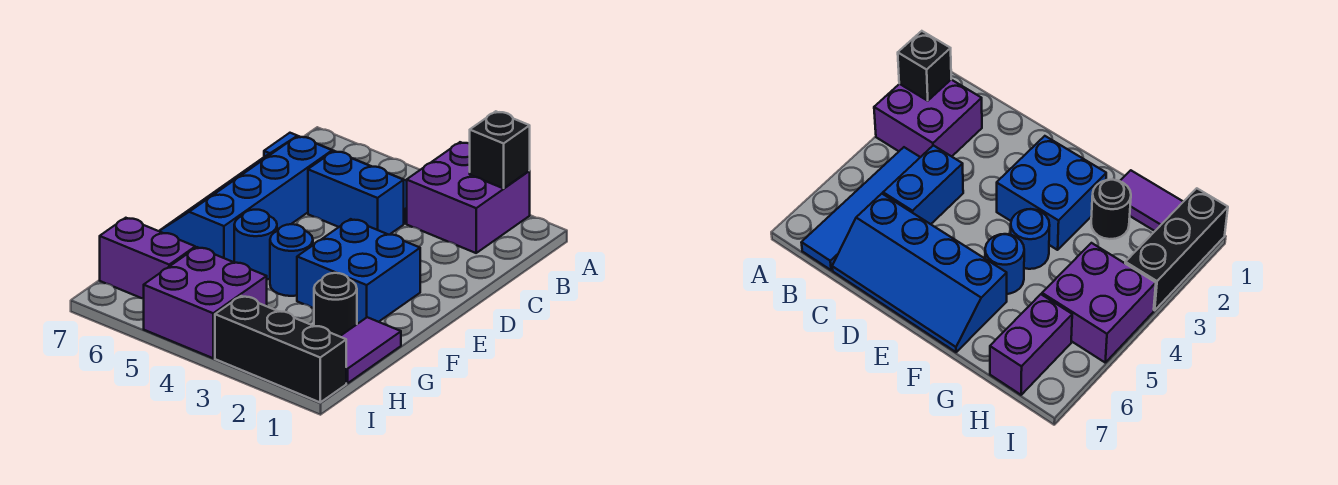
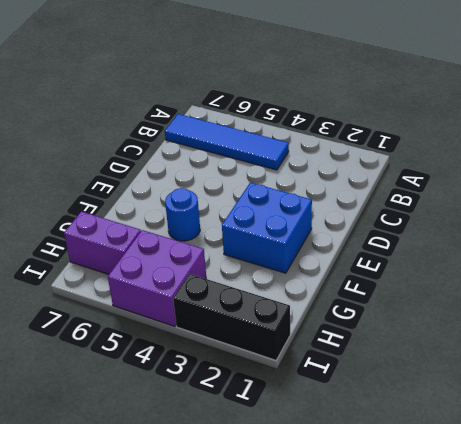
none -> purple 2x2 brick [407,142,530,253]
none -> blue 1x2 brick [308,151,404,235]
none -> blue 2x4 slope [159,136,332,262]

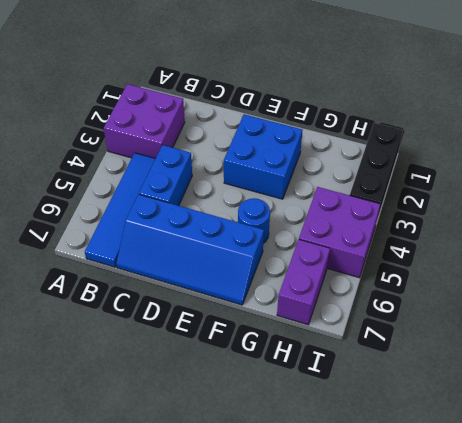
none -> blue 1x1 round brick [270,224,313,296]
none -> purple 1x2 tile [340,317,401,383]
none -> black 1x1 round brick [314,273,357,337]

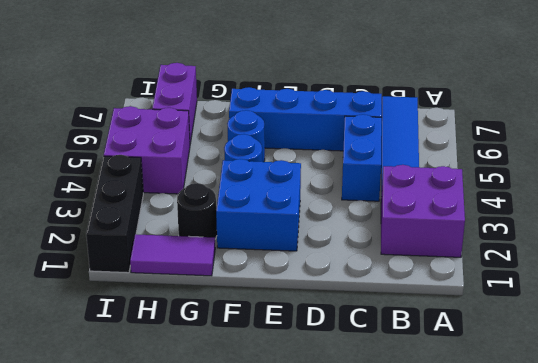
none -> black 1x1 brick [470,111,530,188]

